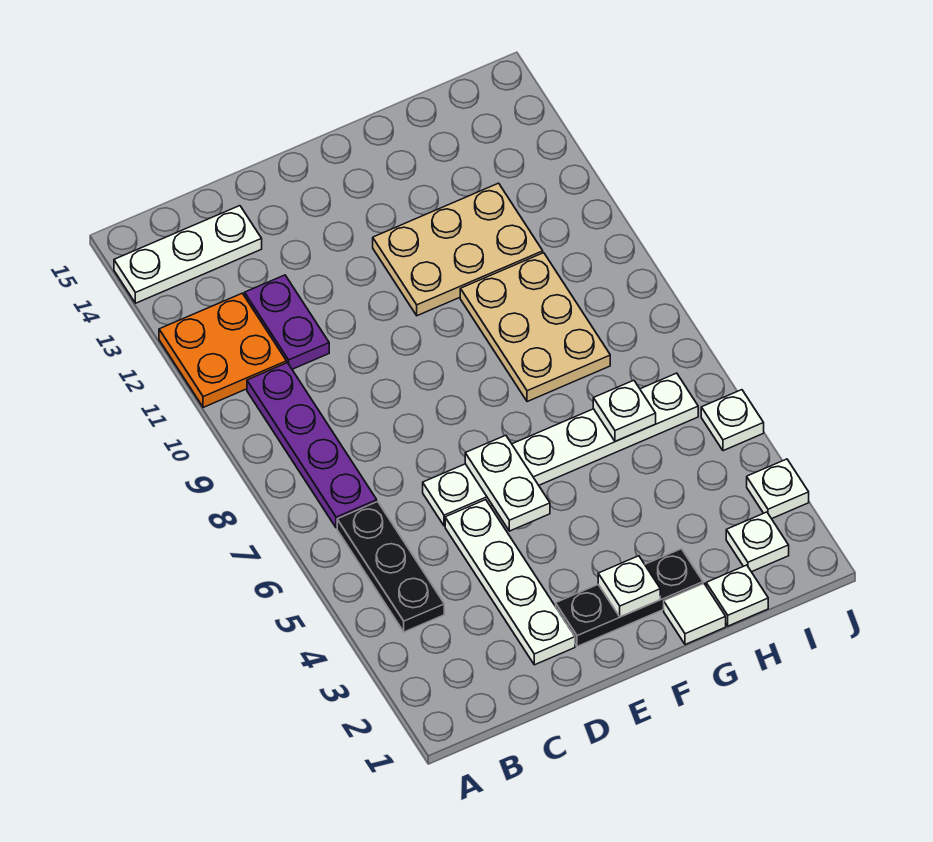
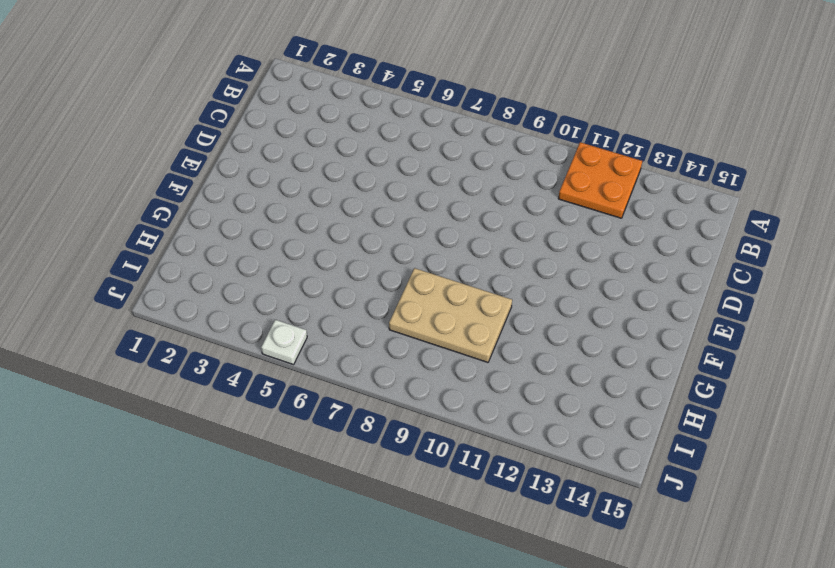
none -> white 1x3 plate [114,206,262,303]
none -> black 1x3 plate [337,502,444,632]
none -> purple 1x4 plate [247,363,377,528]

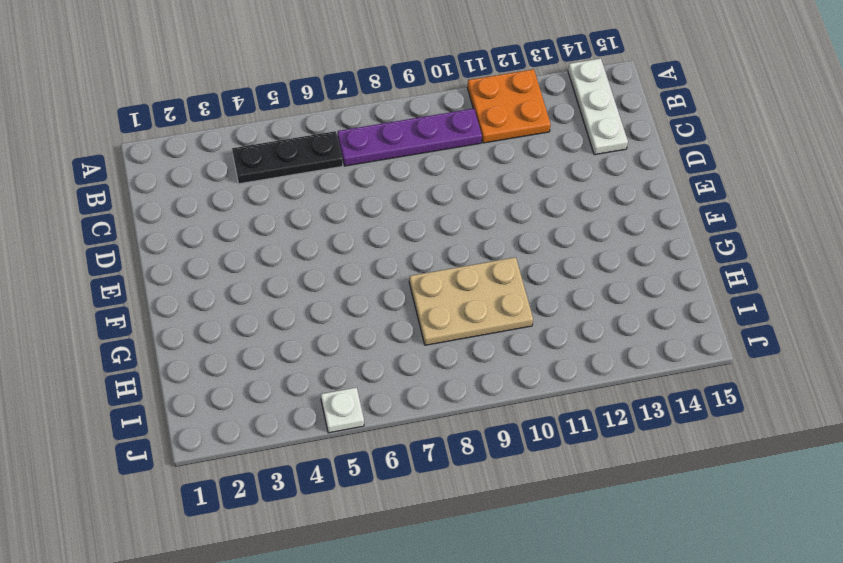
none -> purple 1x2 plate [245,275,329,369]
none -> white 1x4 plate [445,500,575,665]
none -> white 1x6 plate [423,373,698,526]

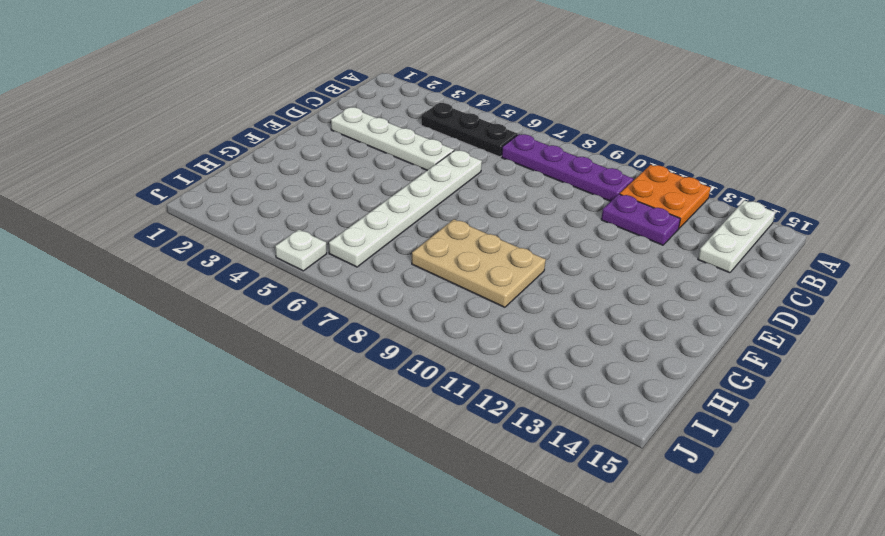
none -> black 1x3 plate [556,549,703,646]
none -> tan 2x3 plate [373,183,543,316]
none -> white 1x1 tile [664,584,726,645]

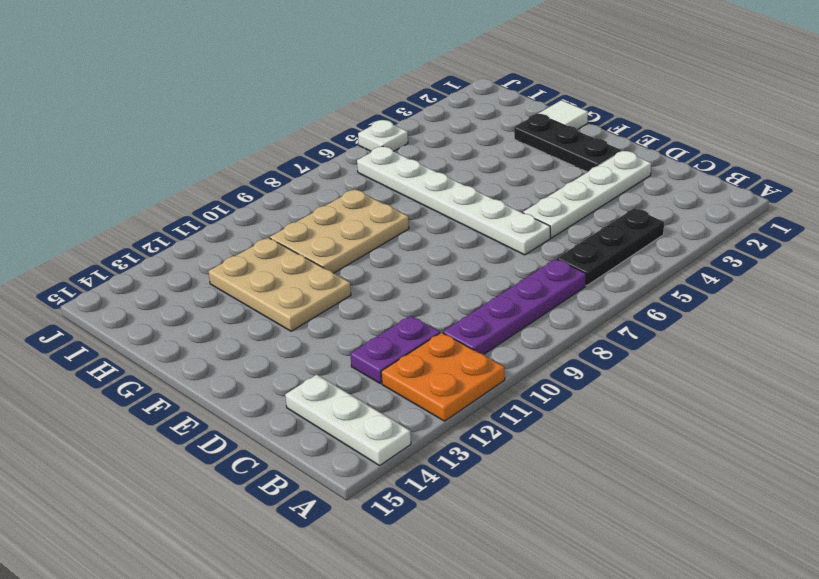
none -> white 1x1 plate [706,565,768,626]
none -> white 1x1 plate [726,512,789,572]
none -> white 1x1 plate [747,459,809,519]

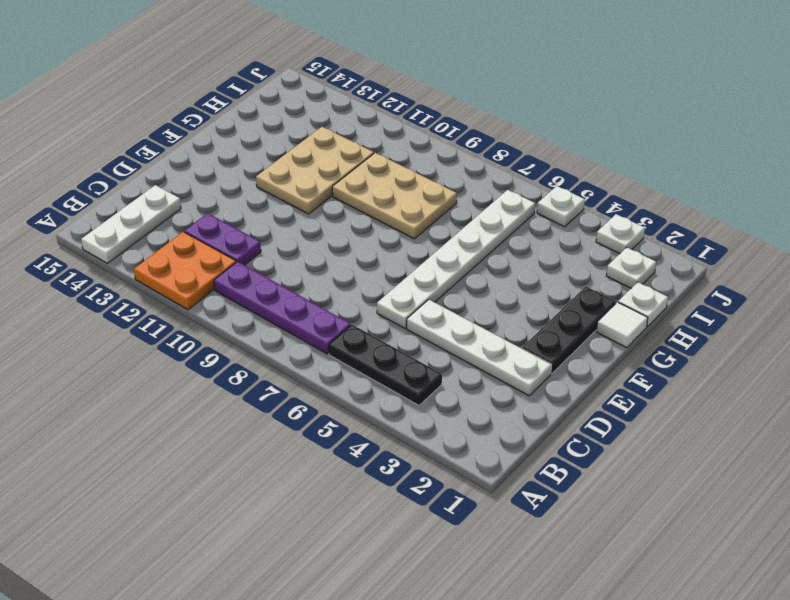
none -> white 1x2 plate [465,435,550,531]
none -> white 1x1 plate [598,556,660,617]
none -> white 1x1 plate [593,380,656,441]

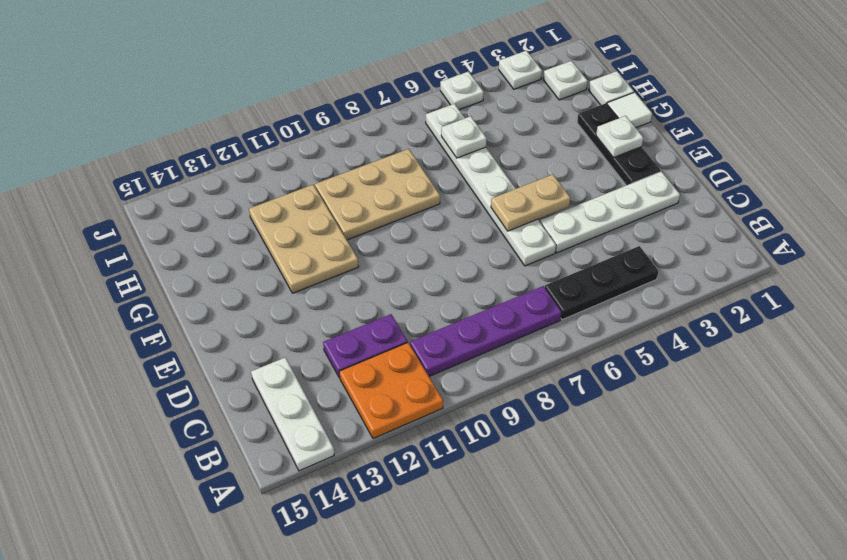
tan 1x2 plate [491,174,570,231] -> white 1x2 plate [465,435,550,531]

